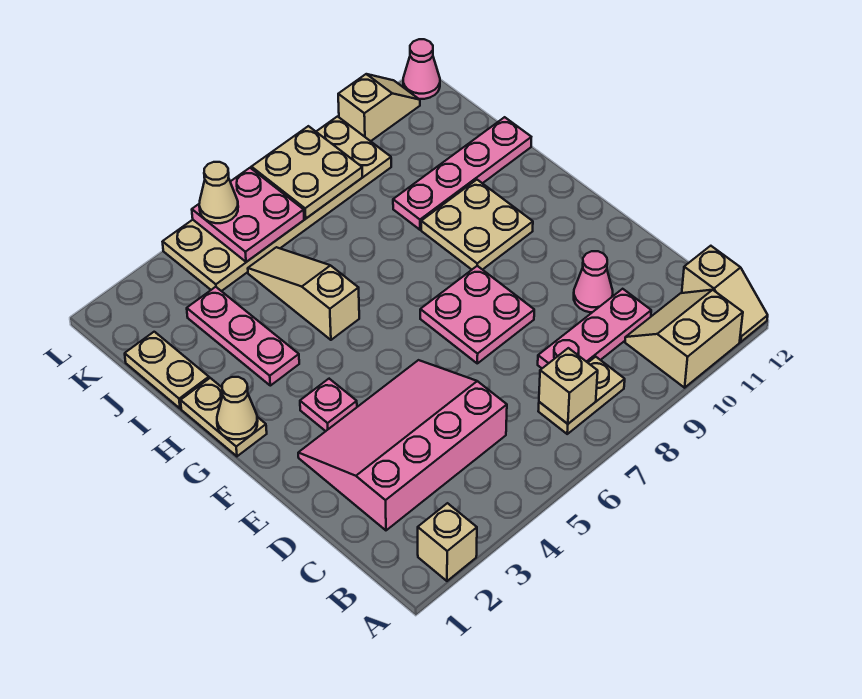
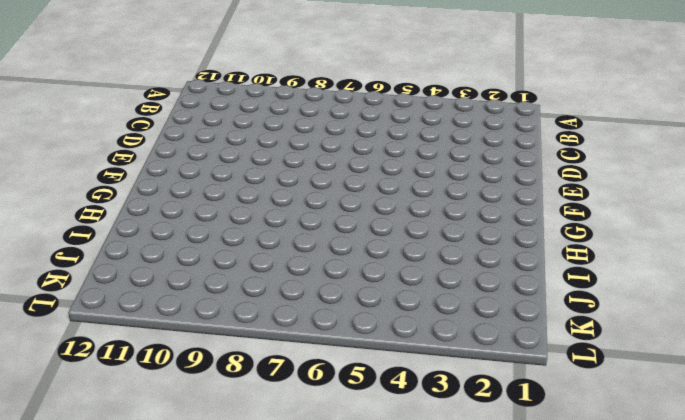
none -> tan 1x1 brick [418,503,477,581]
none -> tan 2x2 slope [625,290,743,388]
none -> tan 1x2 slope [682,246,768,342]

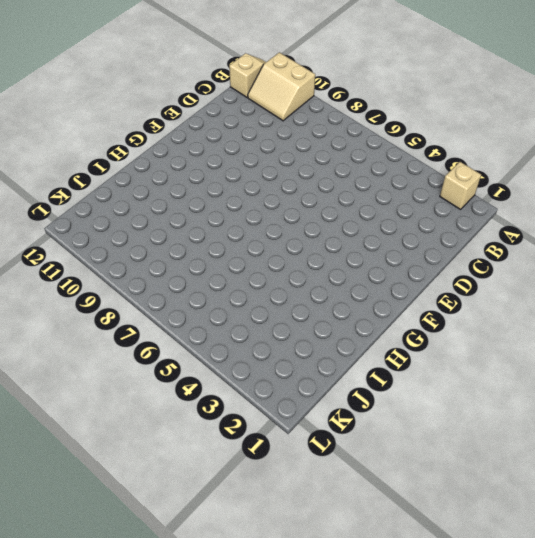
none -> tan 1x2 plate [538,357,625,434]
none -> pink 3x4 slope [298,360,507,530]
none -> pink 1x3 plate [538,289,651,368]

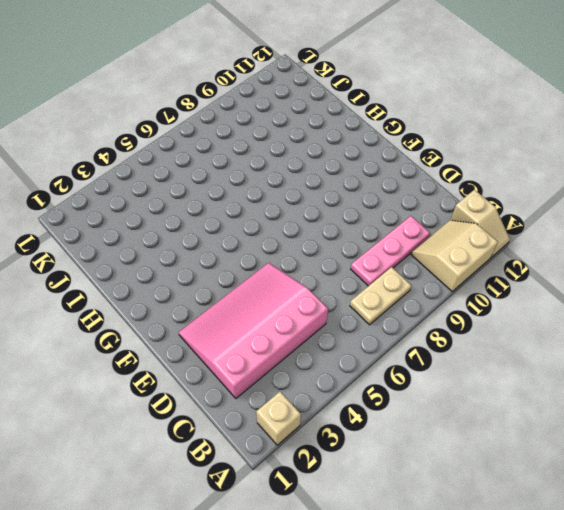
none -> pink 1x1 cone [574,251,613,312]
none -> pink 2x2 plate [420,266,534,363]
none -> pink 1x1 plate [300,379,357,431]

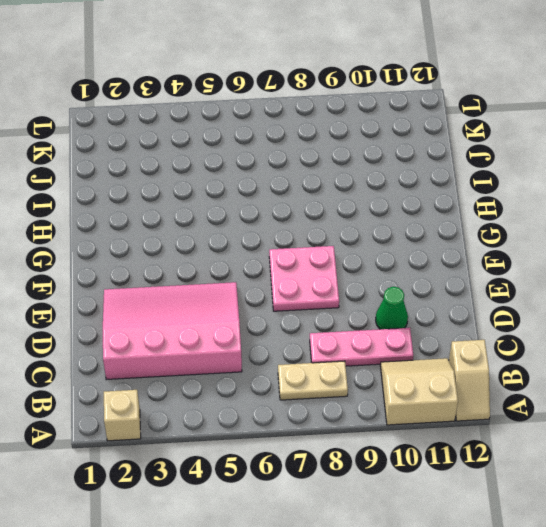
green 1x1 cone [376,287,408,329] -> pink 1x1 cone [574,251,613,312]
none -> pink 1x1 plate [300,379,357,431]
none -> tan 1x2 plate [181,378,267,456]
none -> tan 2x2 plate [421,180,533,270]

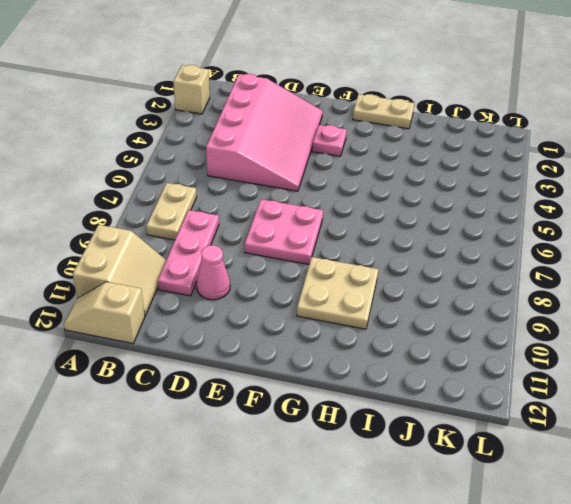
none -> pink 1x3 plate [187,287,299,386]
none -> tan 1x3 slope [248,247,359,340]
none -> tan 1x2 plate [125,332,209,409]

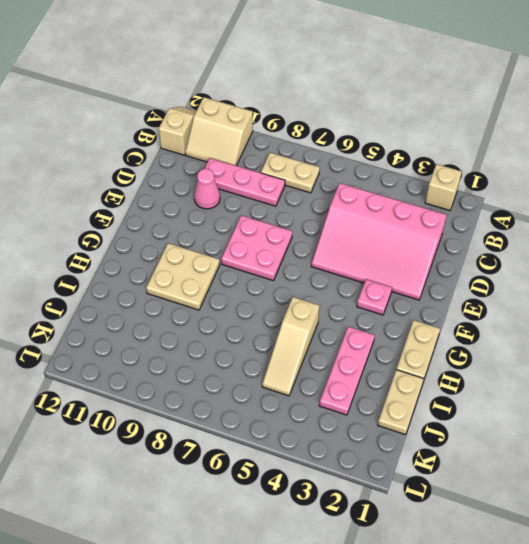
none -> pink 1x4 plate [393,117,531,230]
none -> tan 2x6 plate [163,116,391,291]
none -> tan 1x2 slope [338,74,420,141]

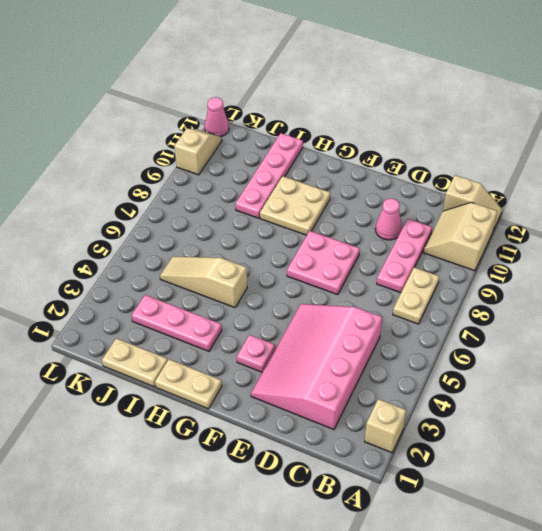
none -> tan 2x6 plate [163,116,391,291]
none -> tan 1x1 brick [539,348,598,424]
none -> tan 1x1 cone [217,377,258,439]

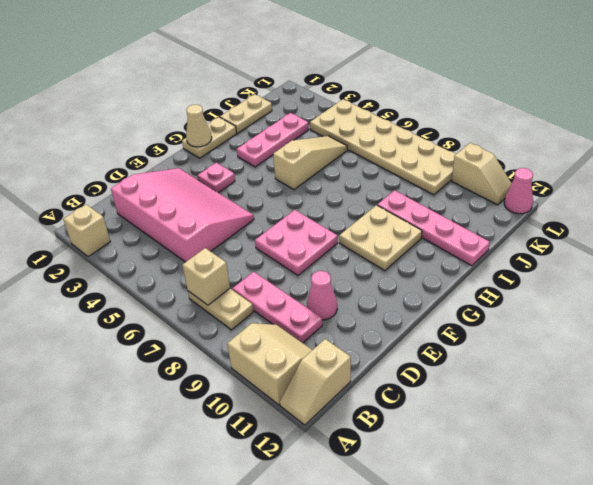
none -> pink 2x2 plate [192,168,304,262]
none -> tan 2x2 plate [251,126,362,219]
none -> tan 1x1 cone [199,162,238,223]

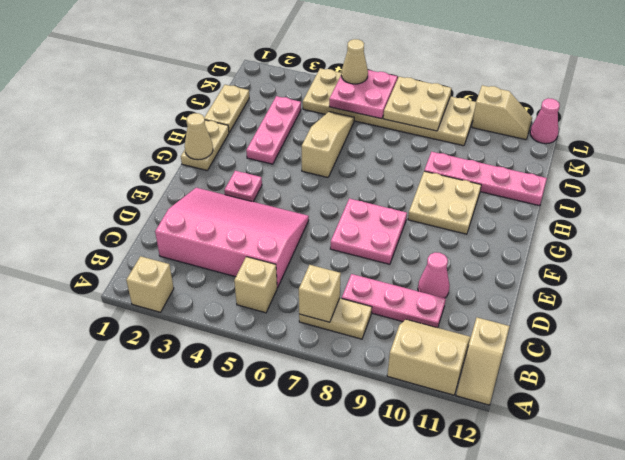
tan 1x1 brick [234,257,277,313] -> none

